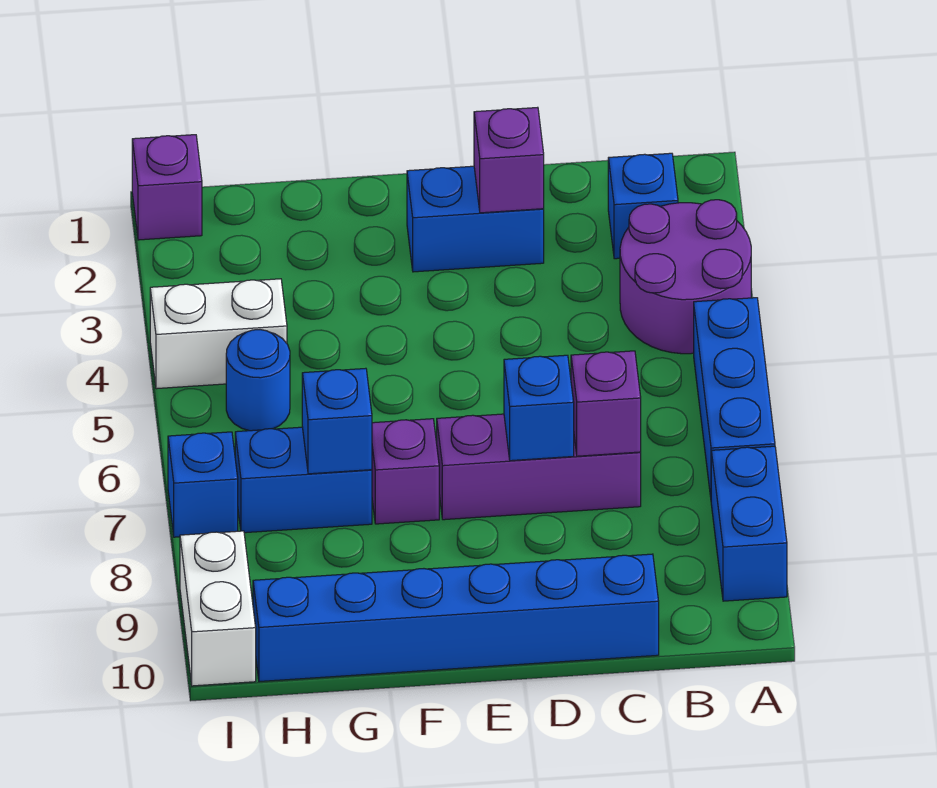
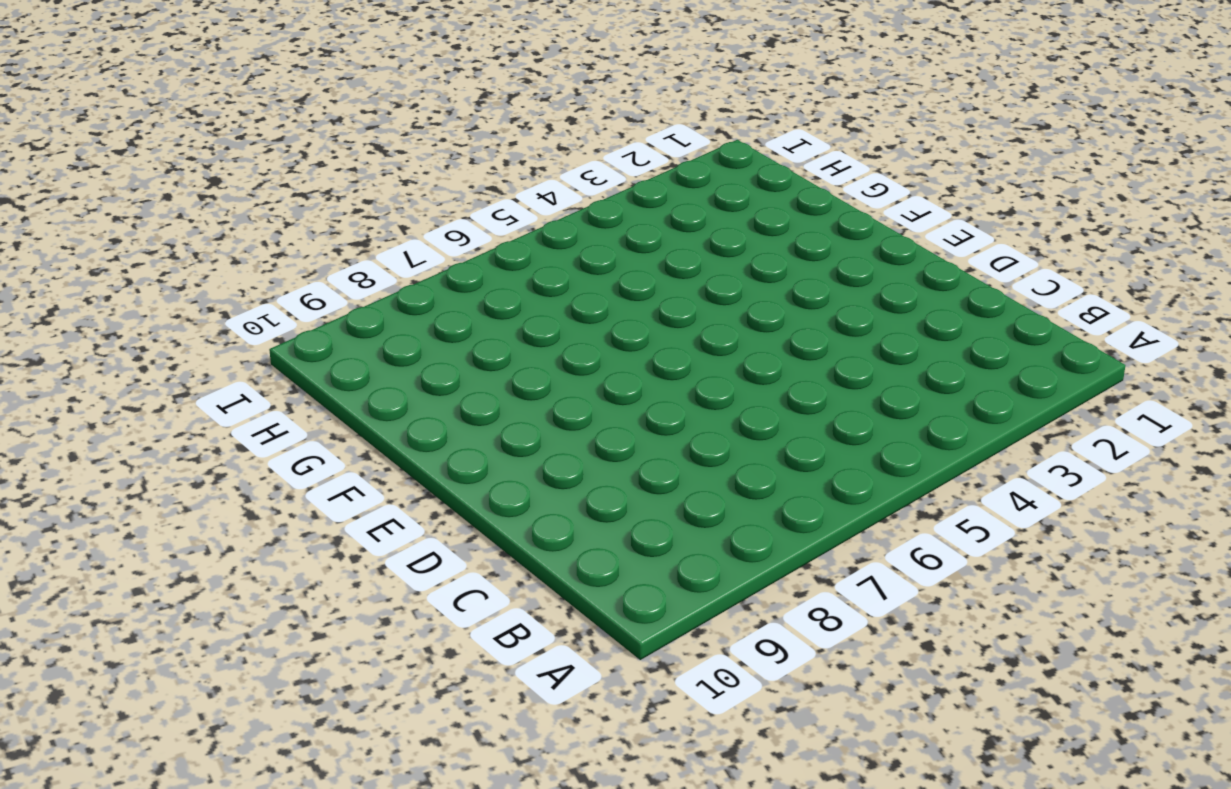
none -> purple 2x2 round brick [620,200,751,354]
none -> blue 1x3 brick [694,298,775,497]
none -> blue 1x2 brick [711,446,787,601]

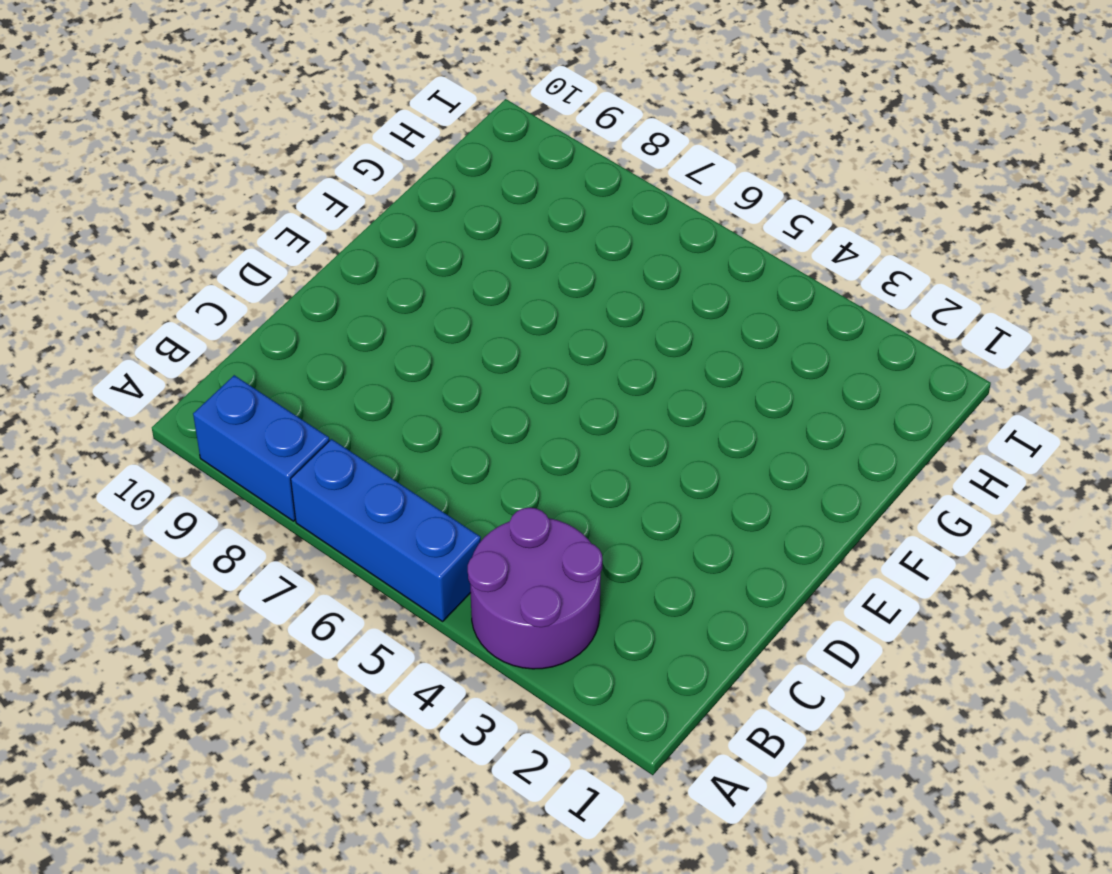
none -> blue 1x1 brick [608,153,678,259]
none -> purple 1x3 brick [437,414,641,520]
none -> blue 1x6 brick [253,554,659,682]

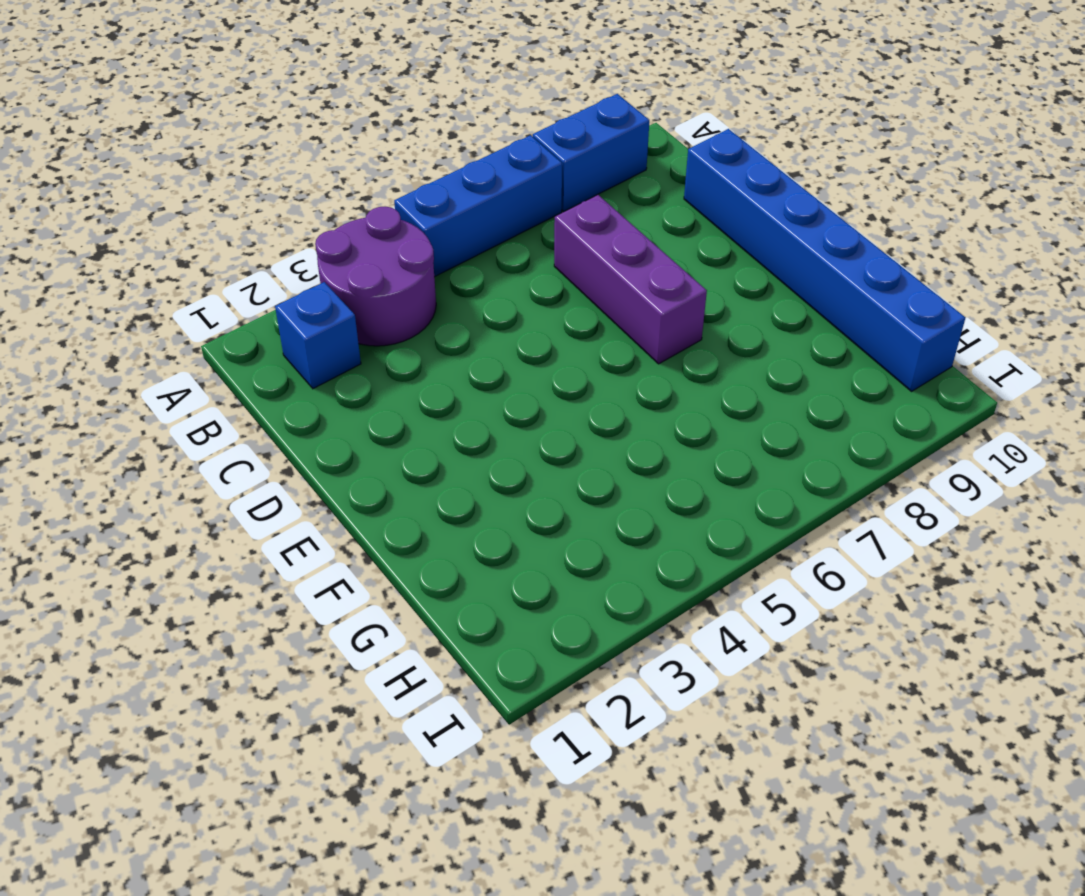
none -> blue 1x2 brick [407,166,544,272]
none -> purple 1x1 brick [372,419,439,524]
none -> blue 1x2 brick [235,427,372,533]

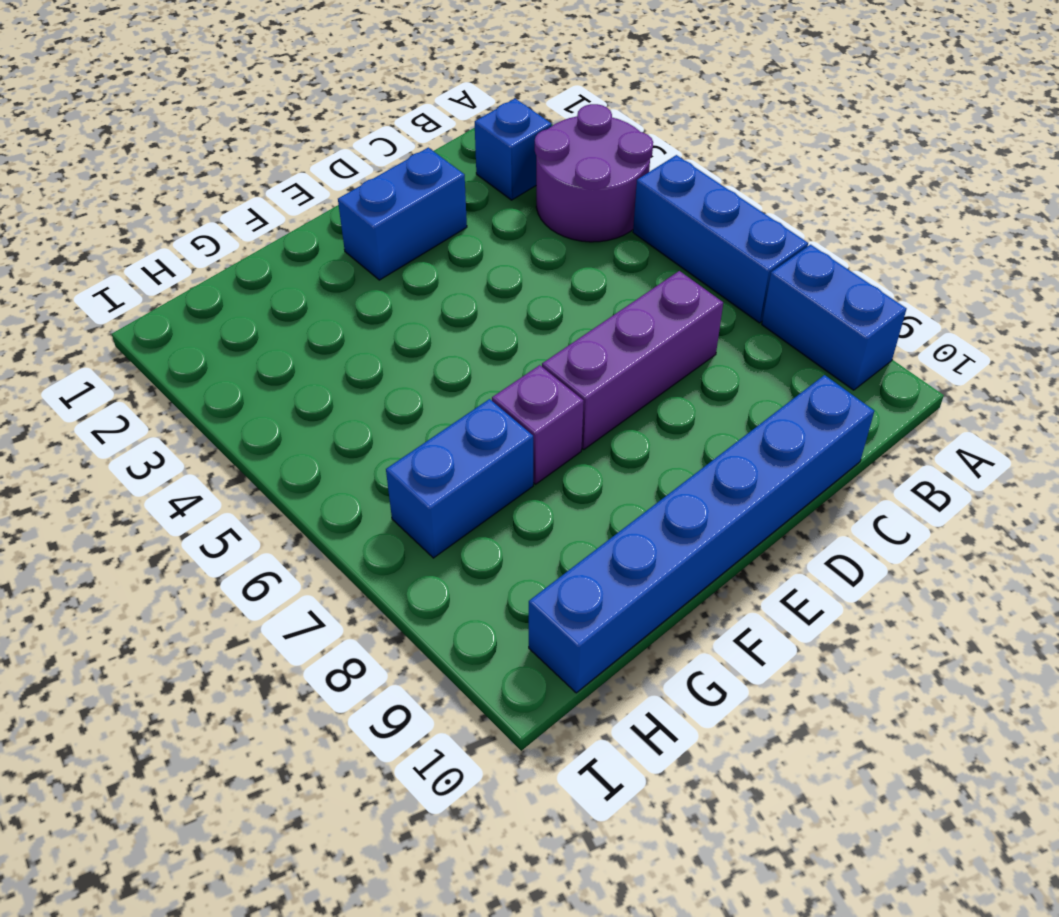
none -> white 1x2 brick [150,279,287,389]
none -> blue 1x1 round brick [226,330,290,431]
none -> purple 1x1 brick [132,135,202,240]

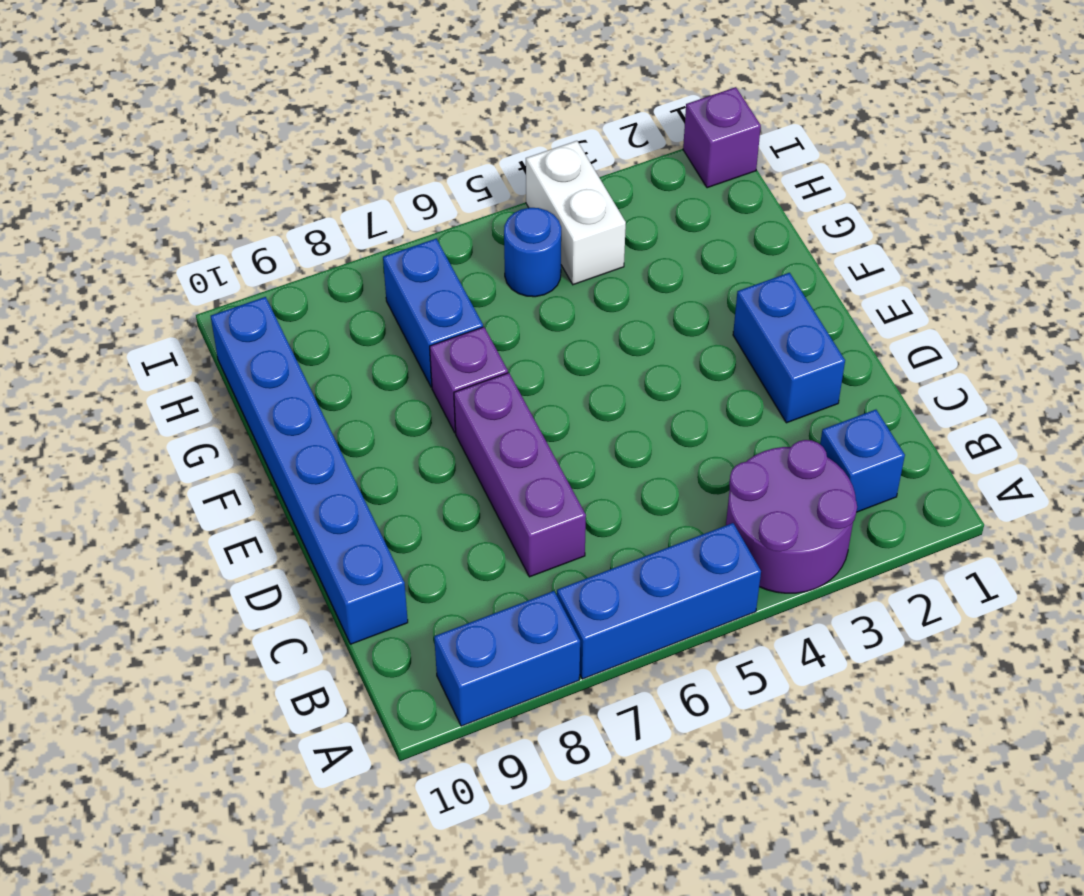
none -> blue 1x1 brick [168,432,238,537]
none -> white 1x2 brick [180,531,256,686]
none -> purple 1x1 brick [571,351,641,456]

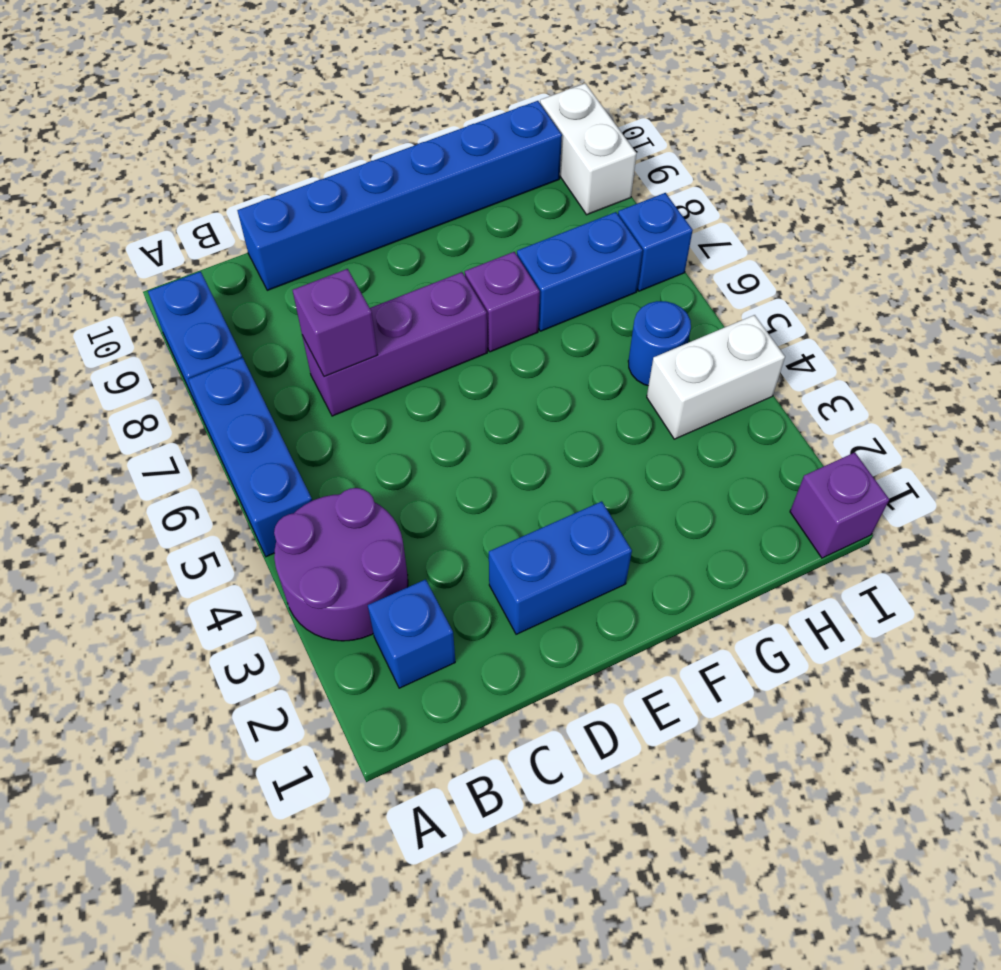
none -> purple 1x1 brick [474,107,544,213]
none -> blue 1x1 brick [504,355,574,461]
none -> blue 1x1 brick [302,368,372,474]

